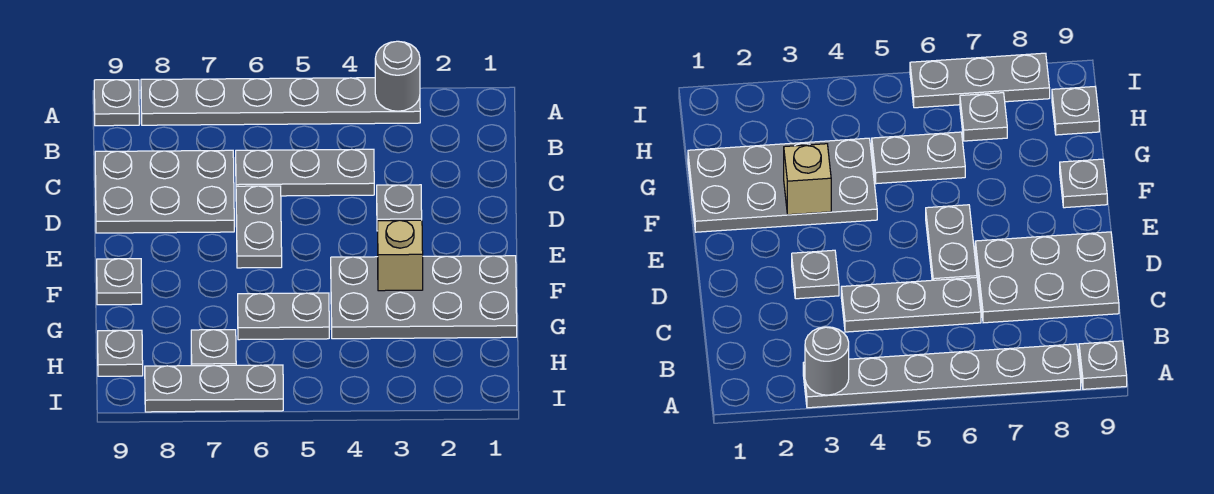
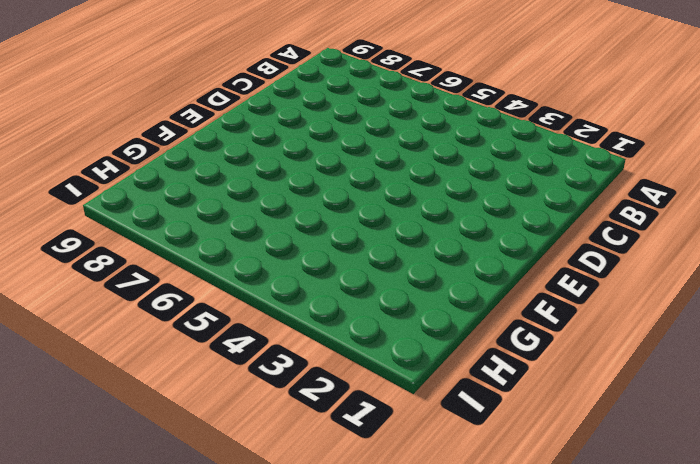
none -> grey 1x6 plate [141,78,420,125]
none -> grey 1x1 plate [94,80,139,126]
none -> grey 1x3 plate [236,149,374,196]

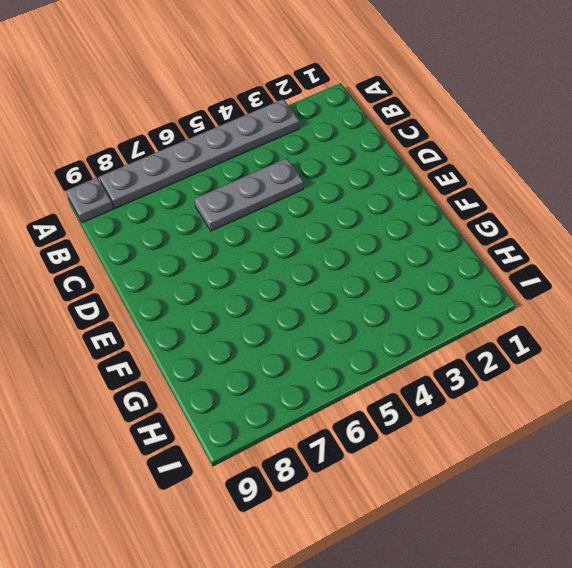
none -> grey 2x3 plate [95,150,234,233]
none -> grey 1x1 plate [377,185,422,231]
none -> grey 1x2 plate [236,186,282,268]

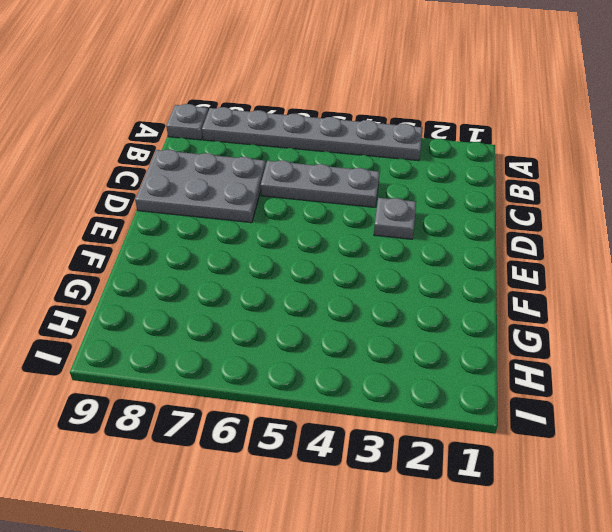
none -> grey 1x2 plate [236,186,282,268]
none -> grey 2x4 plate [331,256,517,339]
none -> grey 1x1 plate [97,259,142,305]

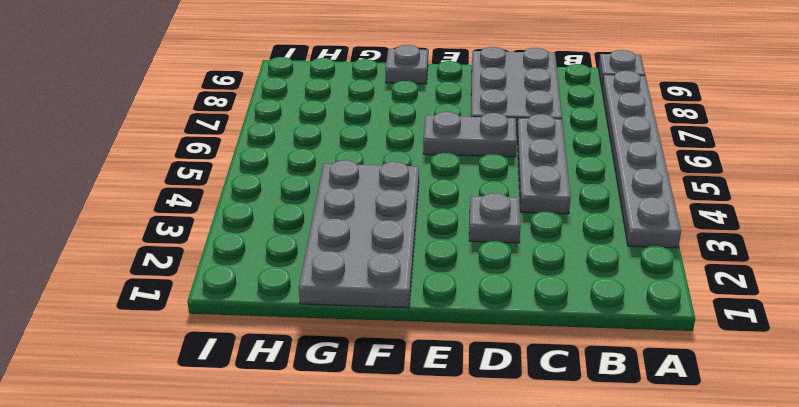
none -> grey 1x2 plate [238,293,329,340]
none -> grey 1x1 plate [191,330,236,366]
none -> grey 1x1 plate [98,330,143,376]

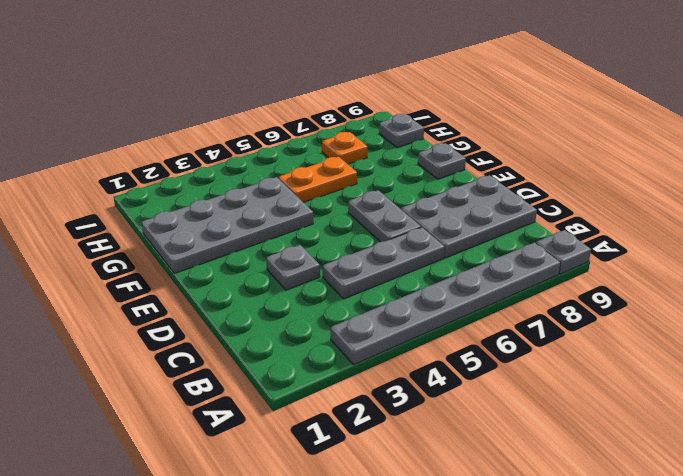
orange 1x2 plate [278,157,357,202] -> grey 1x2 plate [238,293,329,340]
orange 1x1 plate [322,132,368,164] -> grey 1x1 plate [191,330,236,366]
none -> grey 1x3 plate [145,365,283,412]
none -> grey 1x1 round brick [375,41,420,111]
none -> tan 1x1 brick [378,220,423,291]

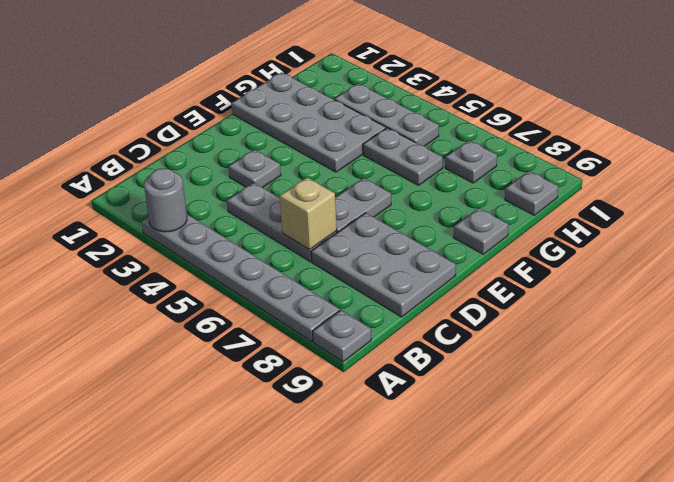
tan 1x1 brick [280,178,337,249] -> tan 1x1 brick moved to [378,220,423,291]
grey 1x3 plate [334,84,439,146] -> grey 1x3 plate moved to [145,365,283,412]

